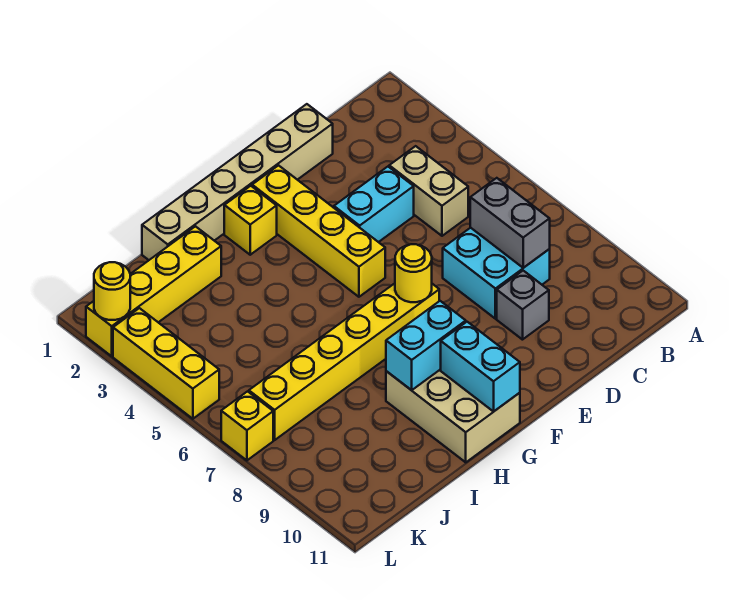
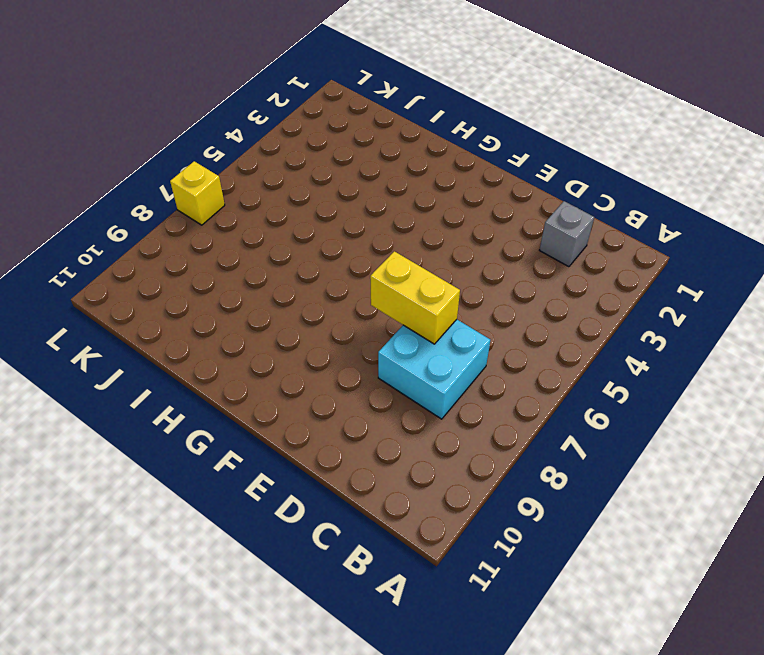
grey 1x1 brick [540,201,594,267] -> grey 1x1 brick moved to [497,271,549,340]
yellow 1x2 brick [370,251,460,344] -> none
none -> tan 1x2 brick [389,146,468,236]
none -> tan 1x6 brick [142,104,333,260]
none -> cyan 1x2 brick [334,167,414,242]

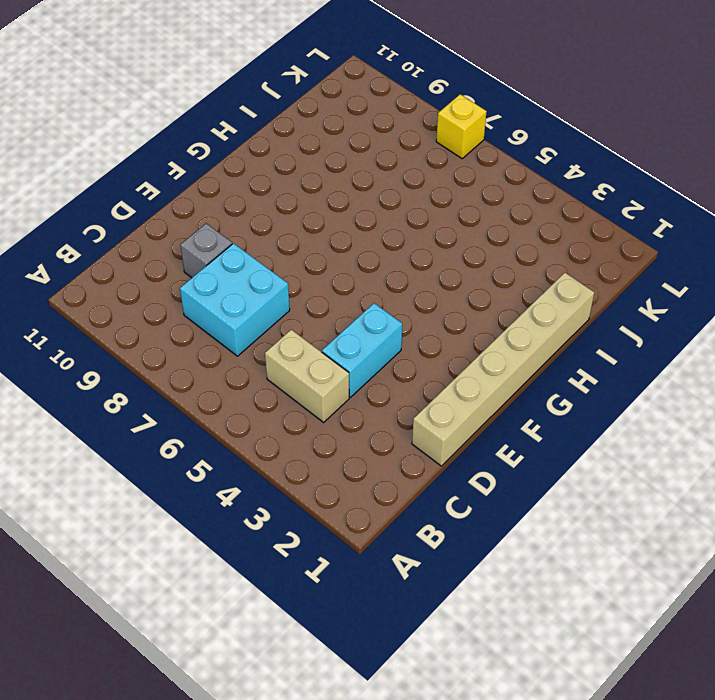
none -> yellow 1x4 brick [252,165,385,297]
none -> yellow 1x6 brick [249,283,439,440]
none -> yellow 1x1 brick [224,186,277,255]

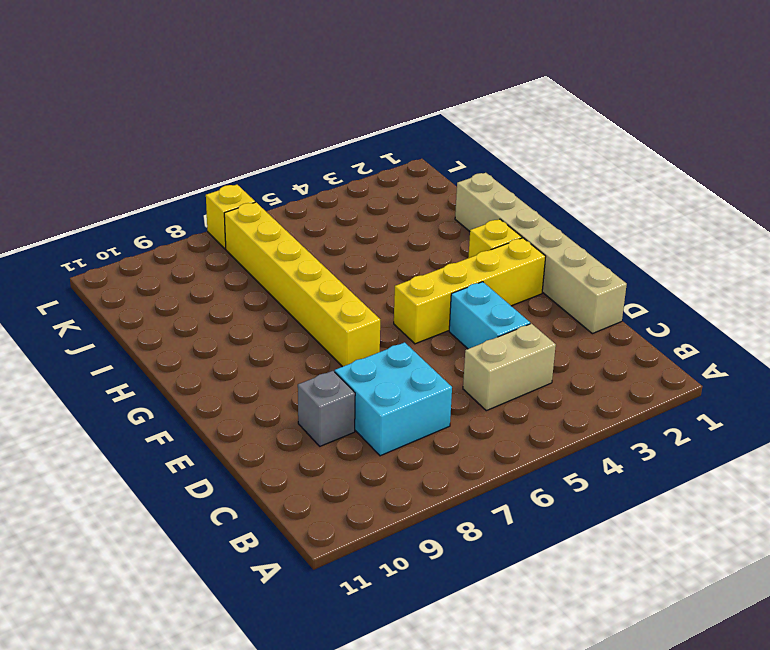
none -> tan 2x3 brick [386,369,520,462]
none -> yellow 1x4 brick [86,226,221,356]
none -> yellow 1x3 brick [113,308,219,419]

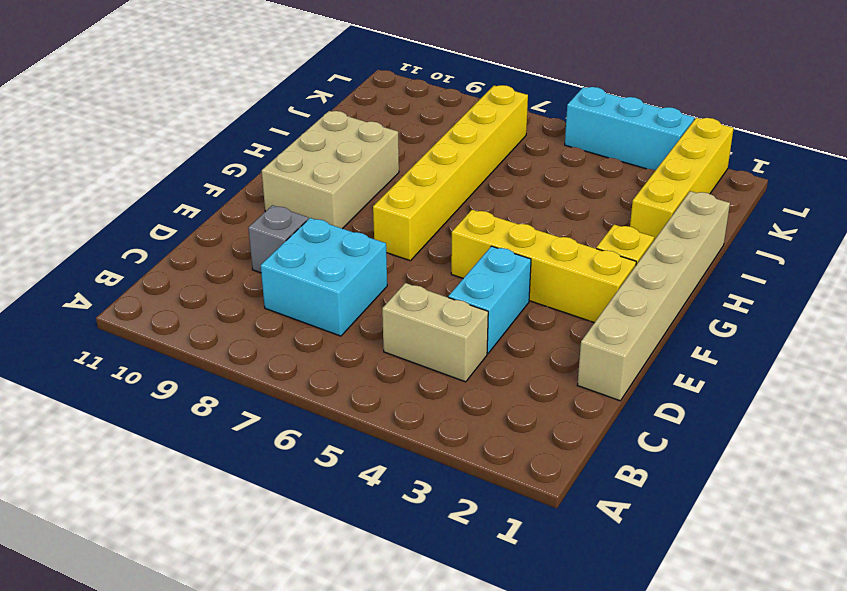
tan 2x3 brick [262,111,399,229] -> tan 2x3 brick turned to [386,369,520,462]
cyan 1x3 brick [565,87,694,170] -> yellow 1x3 brick [113,308,219,419]
none -> yellow 1x1 brick [221,391,273,460]
none -> grey 1x2 brick [470,178,550,268]
none -> yellow 1x1 round brick [395,244,432,302]

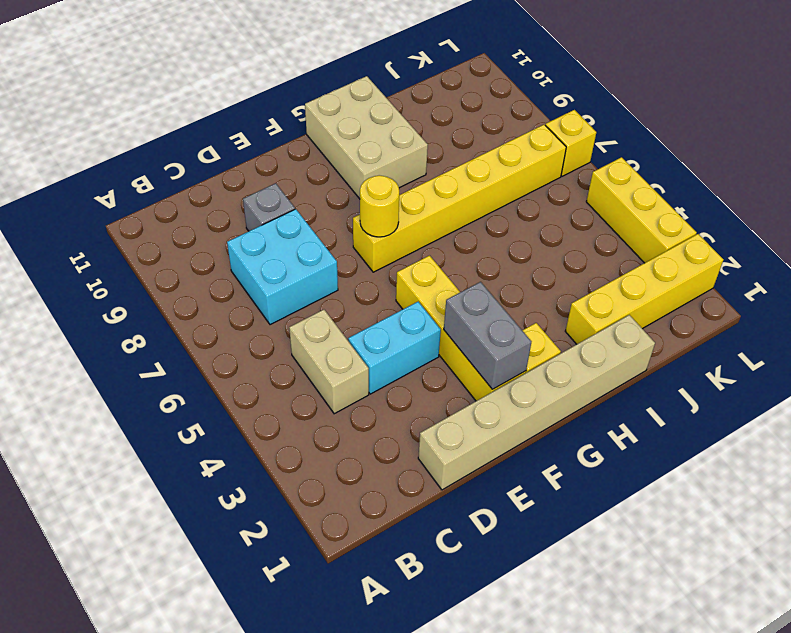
grey 1x2 brick [444,282,531,389] -> grey 1x2 brick moved to [470,178,550,268]
none -> cyan 1x2 brick [386,301,466,390]
none -> cyan 1x2 brick [441,322,520,412]
none -> yellow 1x1 round brick [94,262,130,320]

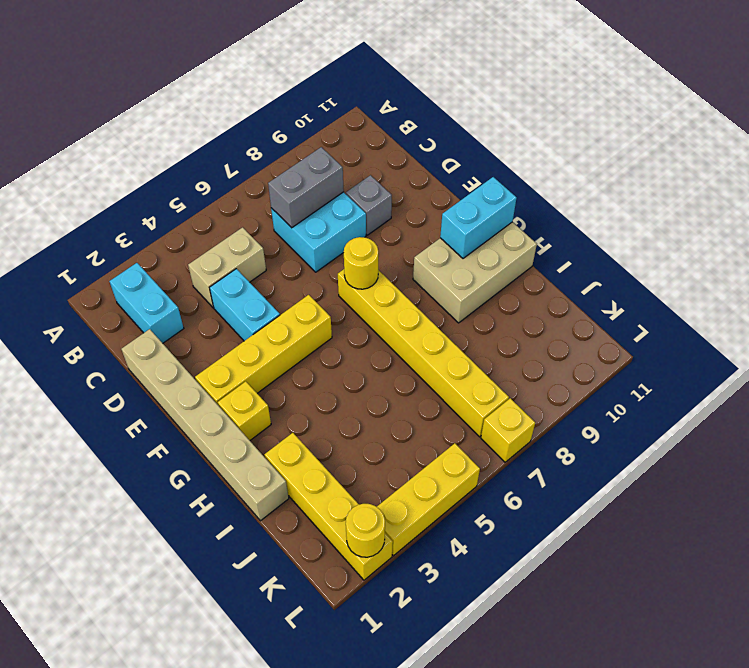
cyan 1x2 brick [110,263,184,343] -> cyan 1x2 brick moved to [386,301,466,390]

